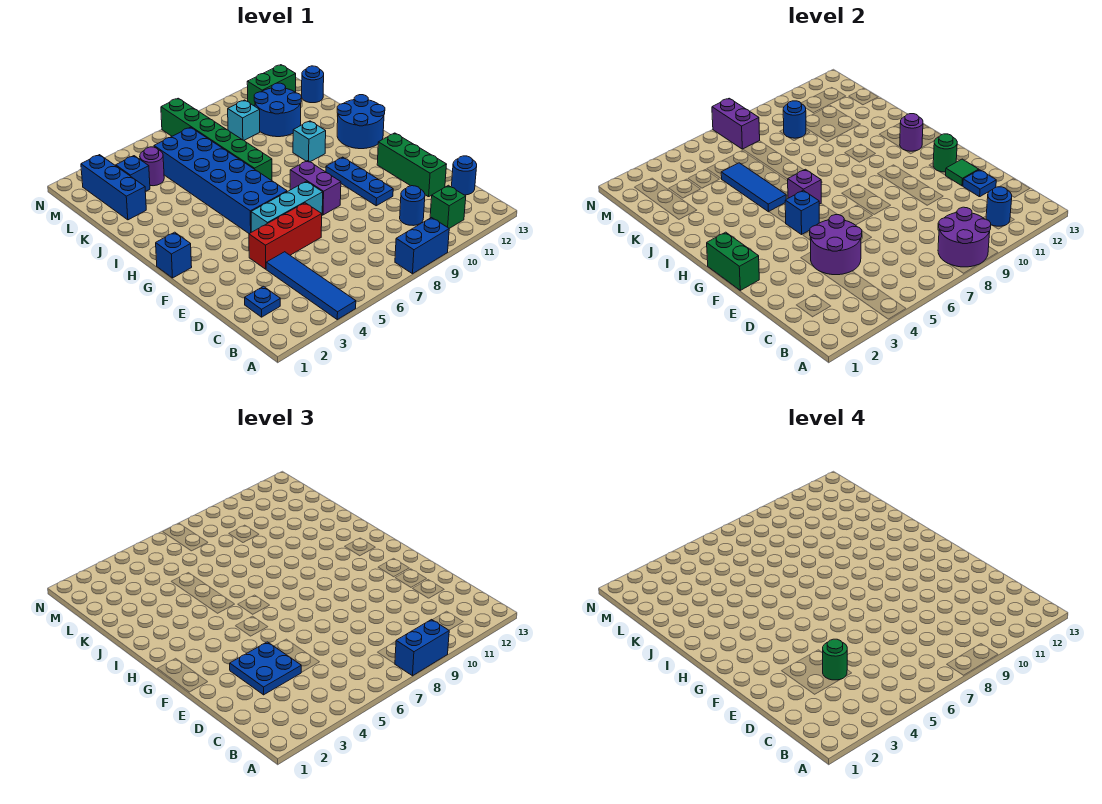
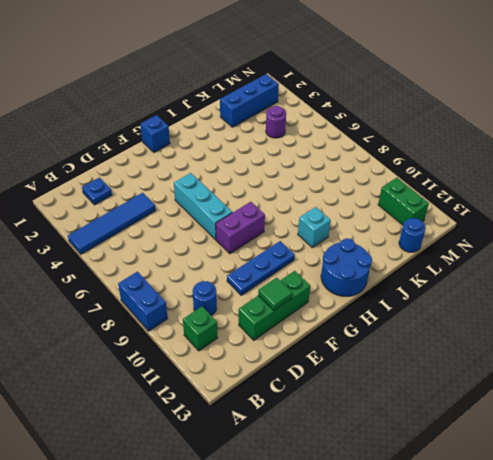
none -> blue 1x1 round brick [451,156,477,195]
none -> red 1x3 brick [249,203,322,269]
none -> blue 2x6 brick [154,127,287,234]
none -> green 1x6 brick [161,98,272,181]

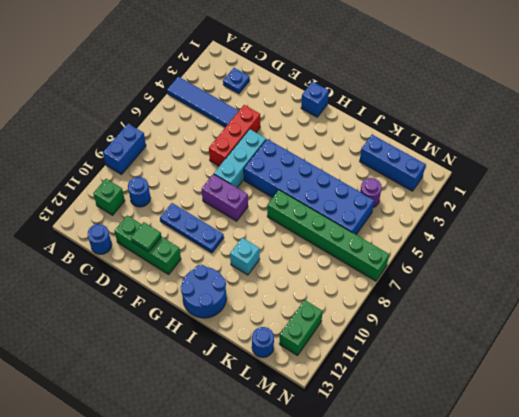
none -> blue 2x2 round brick [254,83,301,137]
none -> blue 1x1 brick [116,156,150,192]
none -> cyan 1x1 brick [228,100,260,140]
none -> purple 2x2 round brick [938,207,991,267]

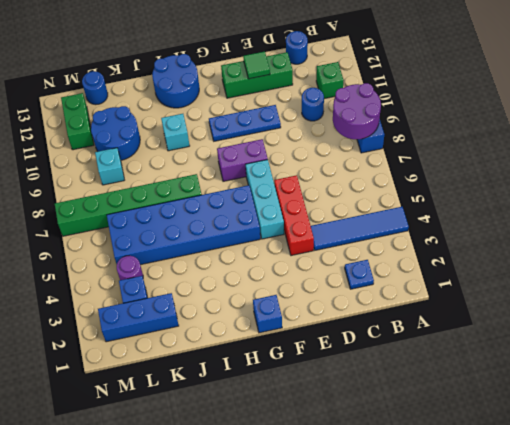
none -> blue 1x1 round brick [986,187,1012,226]
none -> purple 2x2 round brick [810,215,862,275]
none -> blue 1x1 plate [963,170,996,197]
none -> green 1x2 brick [707,232,759,290]

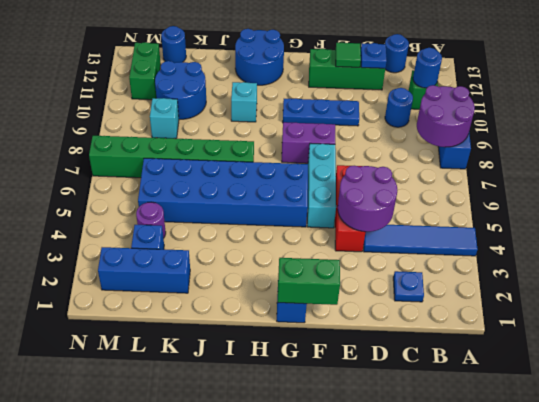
none -> green 1x1 round brick [933,134,957,172]
none -> blue 1x1 brick [785,190,819,234]
none -> purple 1x1 brick [788,169,821,204]
none -> purple 1x1 round brick [900,114,923,151]

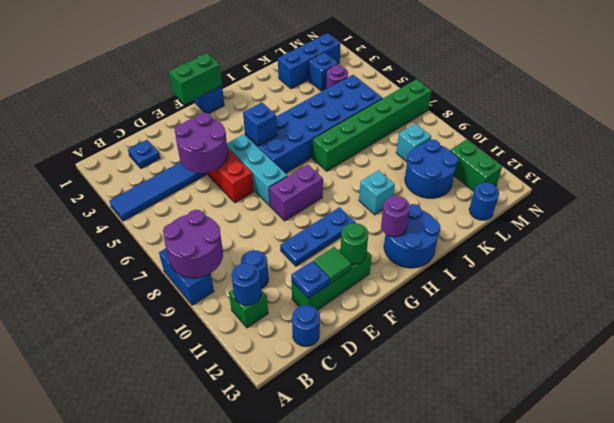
none -> purple 1x1 brick [788,169,821,204]
none -> blue 1x3 tile [721,163,786,212]
none -> blue 1x1 round brick [783,101,806,138]
none -> purple 1x2 brick [712,98,760,149]

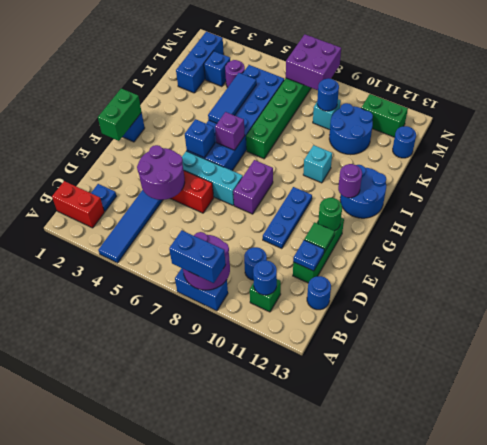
red 1x2 brick [52,181,104,228] -> none
purple 2x2 brick [286,35,341,90] -> purple 1x2 brick [712,98,760,149]
none -> blue 2x2 plate [230,642,301,695]
none -> green 1x1 round brick [823,639,847,680]

